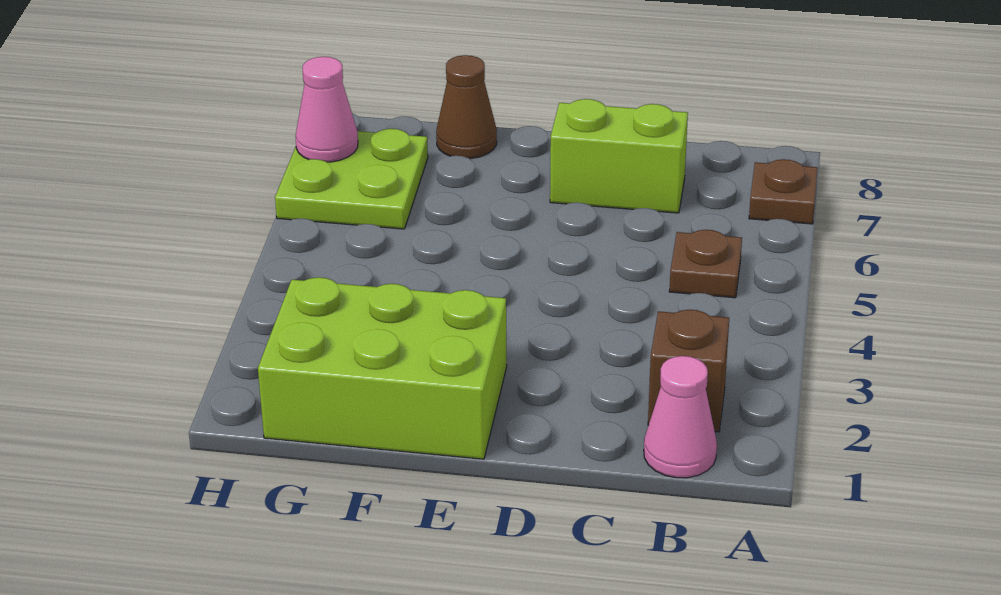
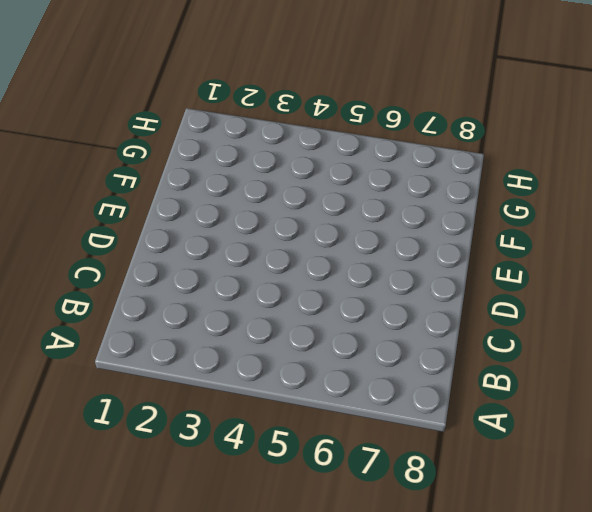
none -> brown 1x1 plate [749,159,818,224]
none -> pink 1x1 cone [644,356,717,478]

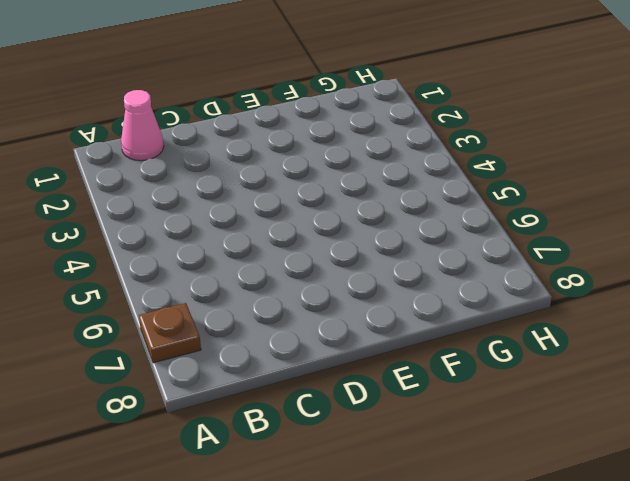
none -> brown 1x1 brick [648,310,729,432]
none -> brown 1x1 plate [669,230,742,298]

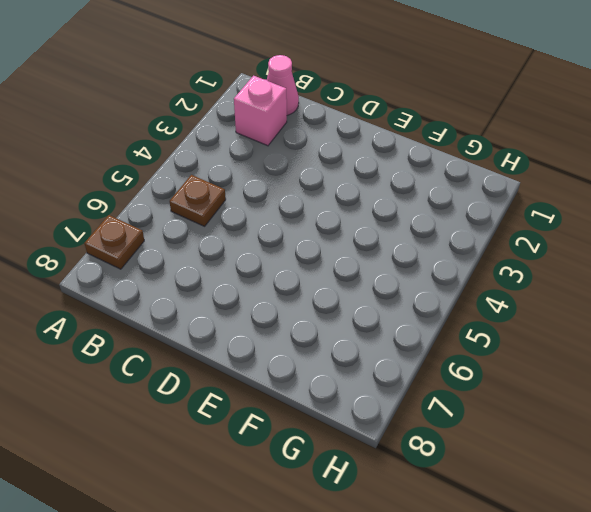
pink 1x1 brick [234,76,287,146] -> brown 1x1 brick [648,310,729,432]
none -> lime 1x2 brick [550,99,688,213]
none -> lime 2x3 brick [258,277,507,459]

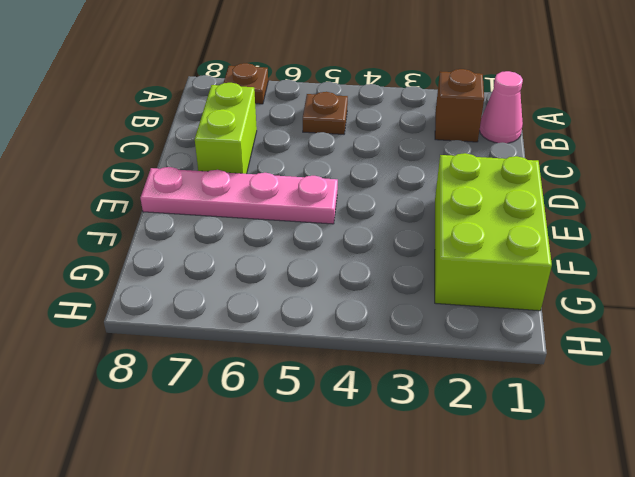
pink 1x4 plate [141,167,338,224] -> none
none -> brown 1x1 cone [436,55,497,159]
none -> lime 2x2 plate [275,129,428,229]

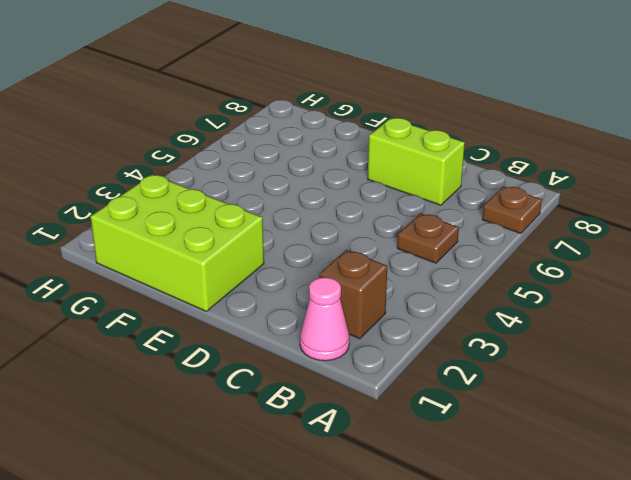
none -> brown 1x1 cone [436,55,497,159]
none -> lime 2x2 plate [275,129,428,229]

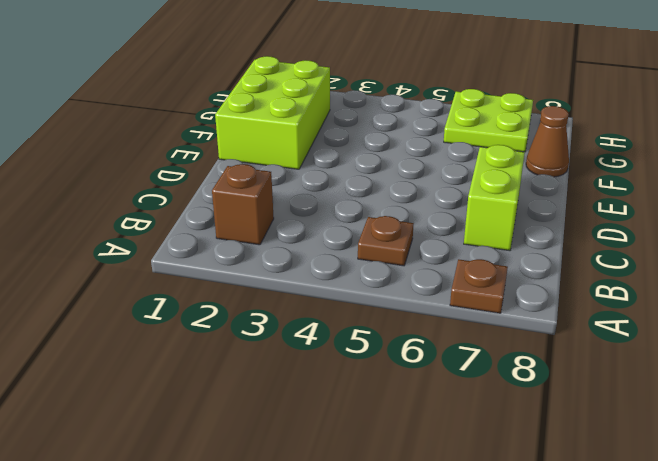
none -> pink 1x1 cone [644,356,717,478]
none -> pink 1x1 cone [296,57,358,162]

